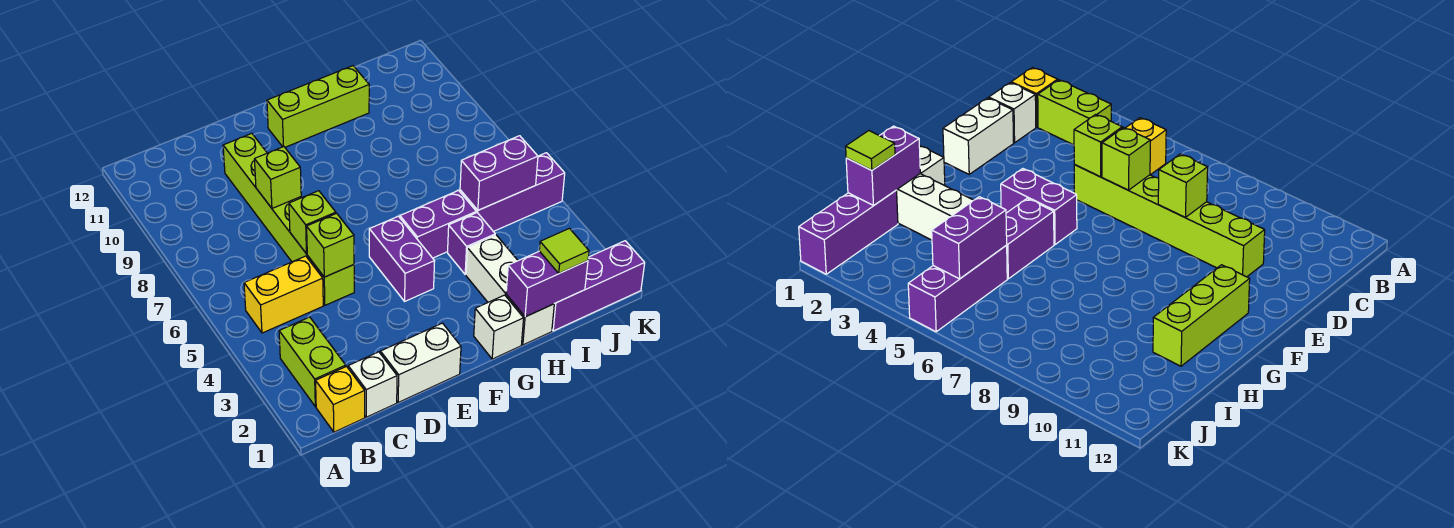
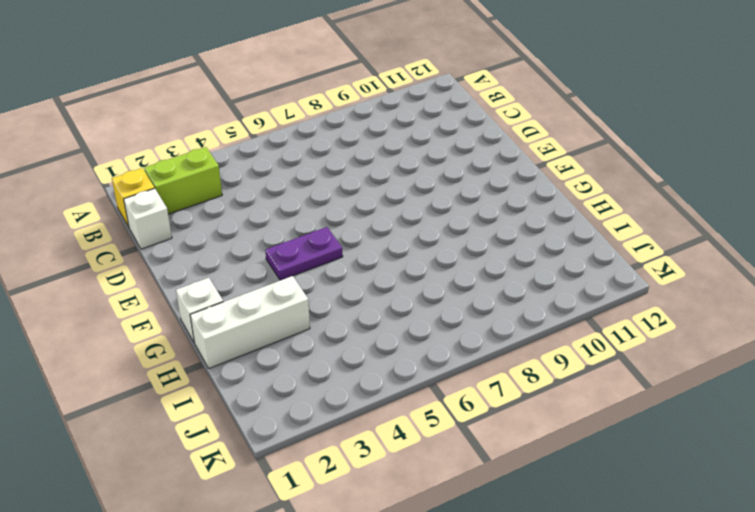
purple 1x2 plate [265,227,343,280] -> purple 1x2 brick [369,216,435,301]
none -> yellow 1x2 brick [244,256,323,333]
none -> white 1x2 brick [380,323,461,402]
none -> lime 1x6 brick [223,133,354,305]

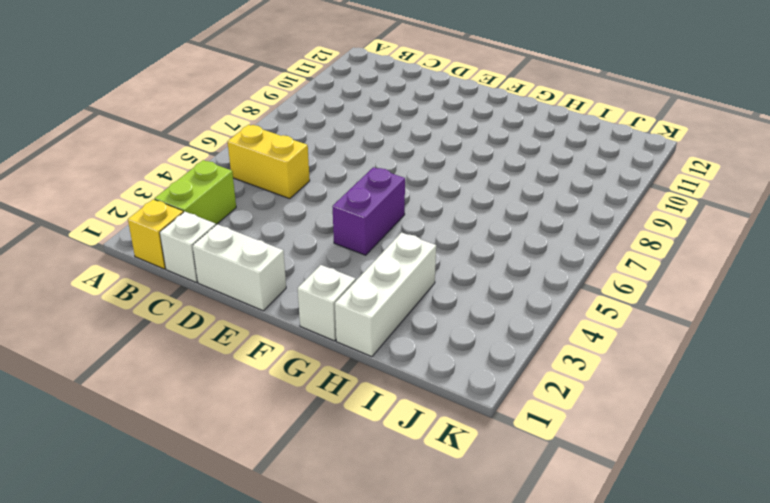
none -> lime 1x6 brick [223,133,354,305]
none -> lime 1x3 brick [267,66,369,147]
none -> purple 1x2 brick [400,191,476,258]

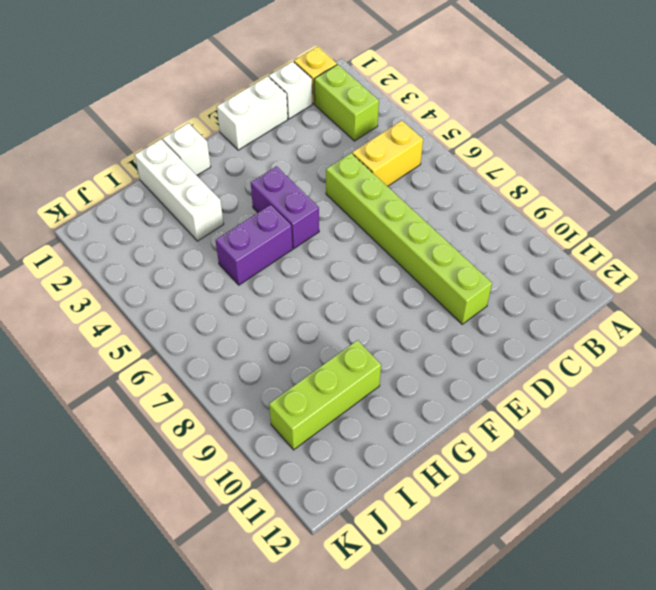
lime 1x3 brick [269,340,381,450] -> lime 1x3 brick moved to [267,66,369,147]
none -> purple 1x1 brick [448,213,495,274]
none -> purple 1x3 brick [552,241,645,331]
none -> purple 1x3 brick [460,153,565,231]

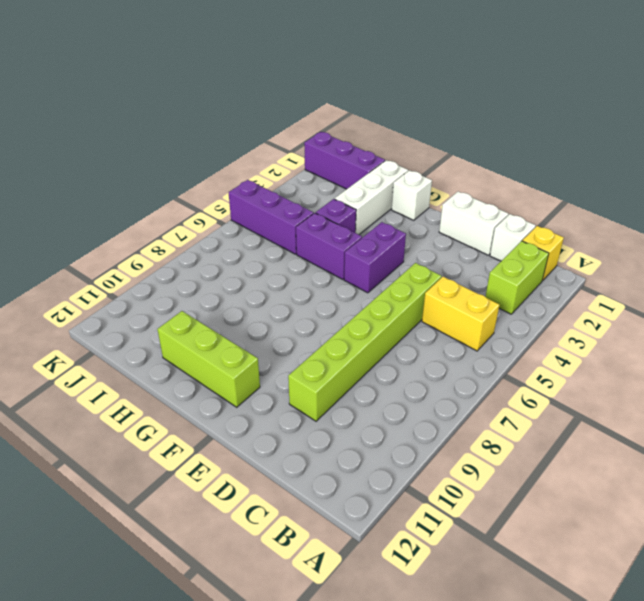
none -> lime 1x1 brick [307,213,354,277]
none -> lime 1x1 brick [289,191,336,254]
none -> lime 1x1 brick [254,147,301,208]

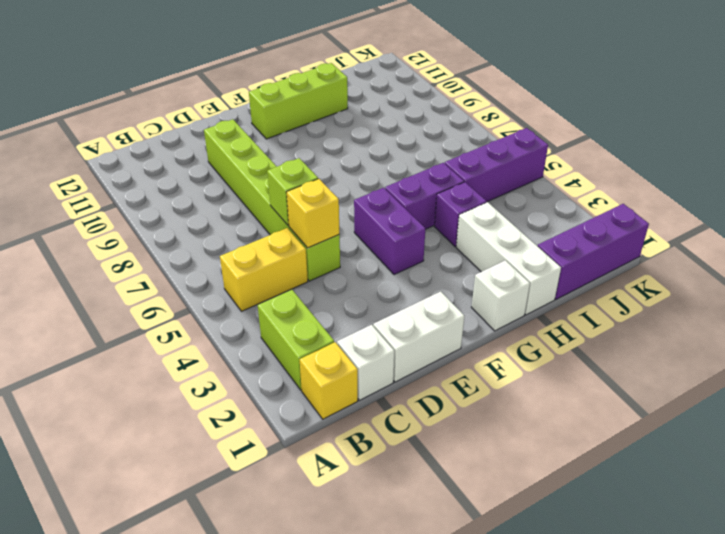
yellow 1x1 brick [286,179,339,248] -> lime 1x1 brick [307,213,354,277]
none -> lime 1x1 brick [254,147,301,208]
none -> purple 1x2 brick [506,251,588,317]
none -> purple 1x2 brick [460,136,538,210]

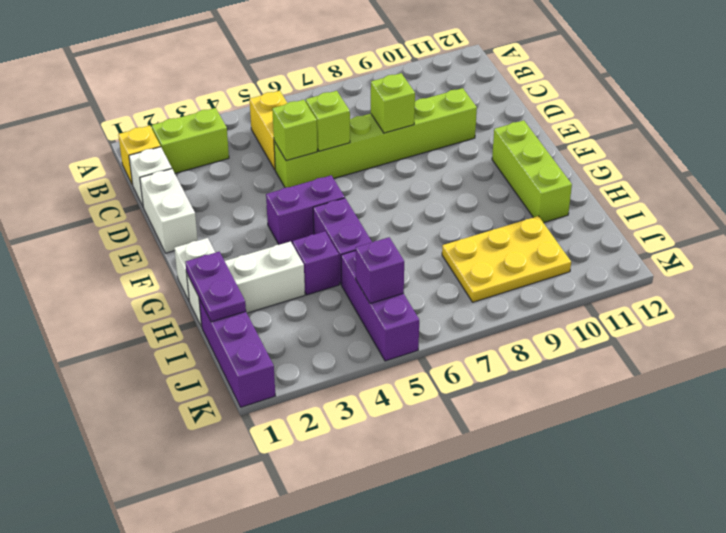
purple 1x2 plate [185,252,246,322] -> purple 1x2 brick [506,251,588,317]
yellow 2x3 plate [442,216,571,302] -> none
purple 1x1 brick [356,237,404,304] -> purple 1x2 brick [460,136,538,210]
none -> lime 1x1 tile [539,228,589,273]

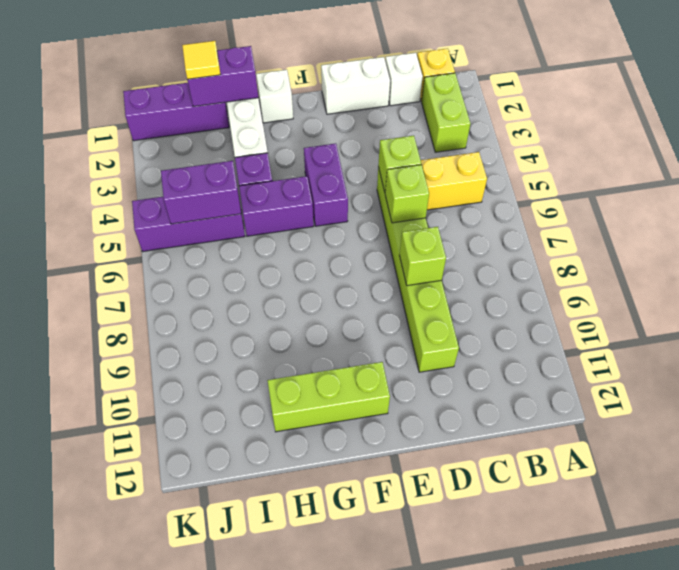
yellow 1x1 tile [182,41,220,79] -> lime 1x1 tile [539,228,589,273]

